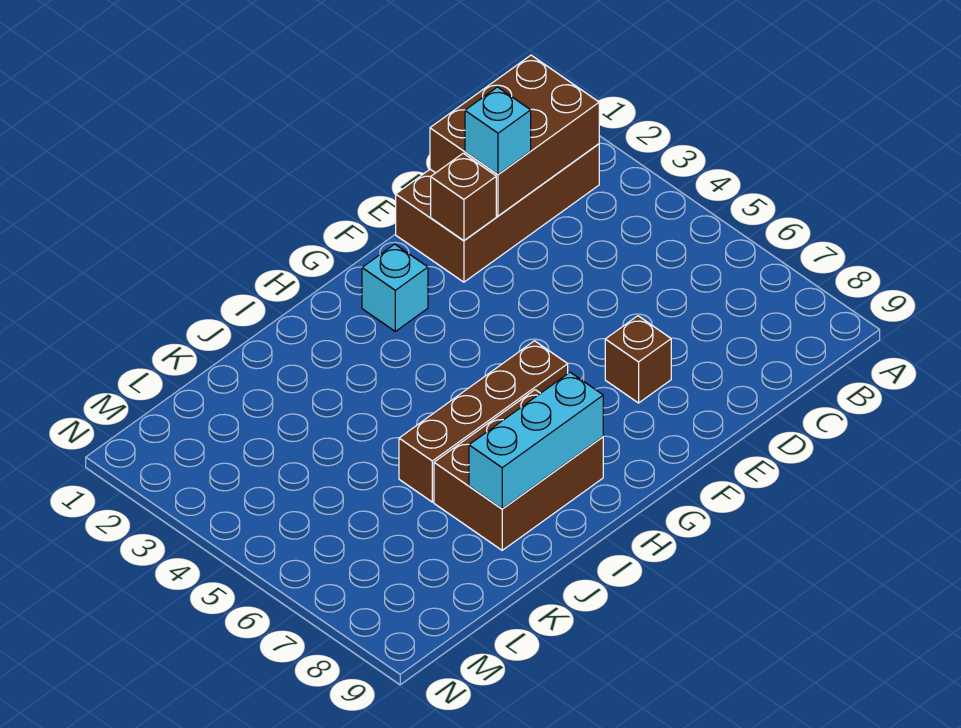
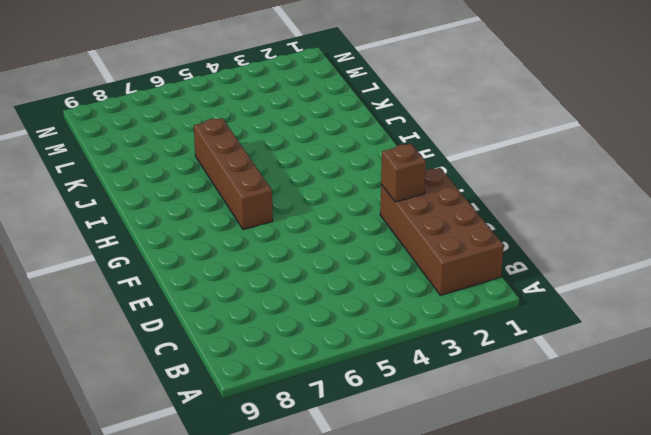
none -> brown 1x1 brick [605,316,671,403]
none -> cyan 1x1 brick [362,244,428,331]

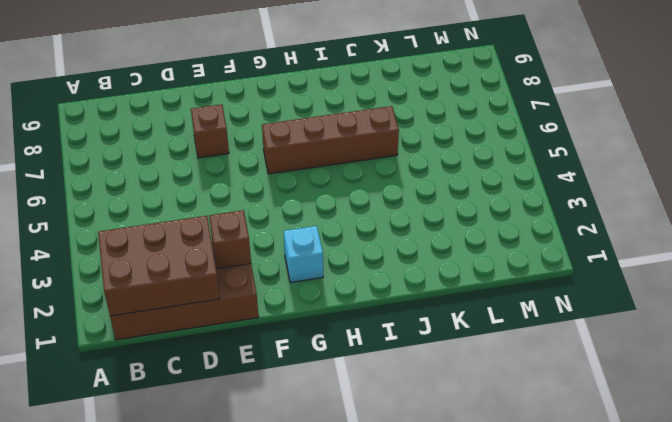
none -> brown 2x3 brick [434,390,603,550]
none -> cyan 1x3 brick [469,372,603,509]

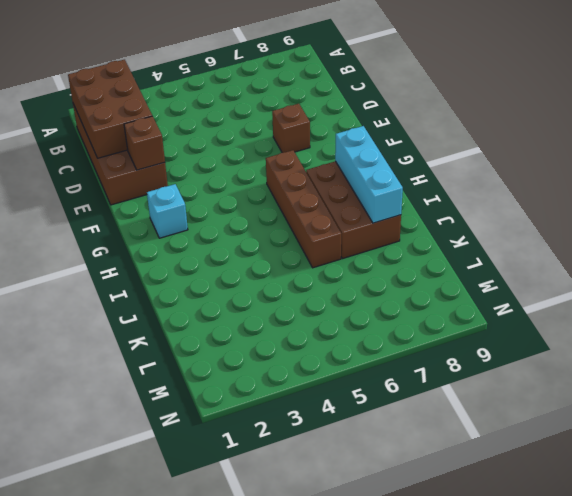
none -> cyan 1x1 brick [465,87,531,174]

